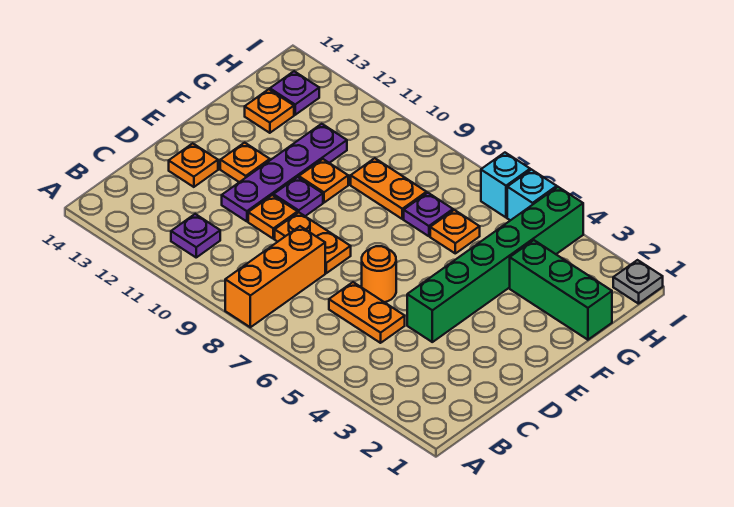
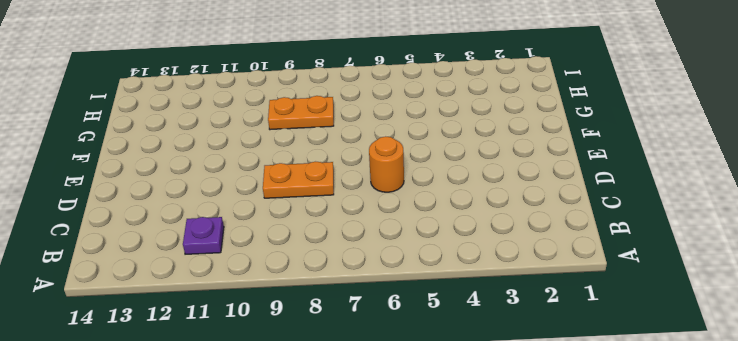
none -> orange 1x3 brick [225,226,325,327]
none -> orange 1x2 plate [329,282,405,343]
none -> green 1x6 brick [407,187,583,342]

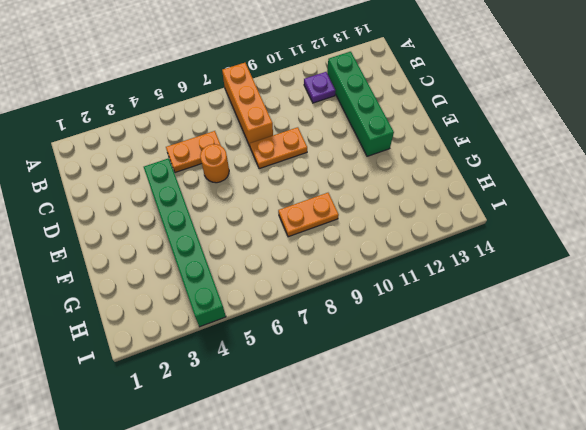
green 1x4 brick [327,52,394,156] -> orange 1x1 plate [220,143,270,182]
none -> orange 1x1 plate [248,195,298,239]
none -> purple 1x4 plate [222,124,347,221]
none -> orange 1x1 plate [169,143,218,187]

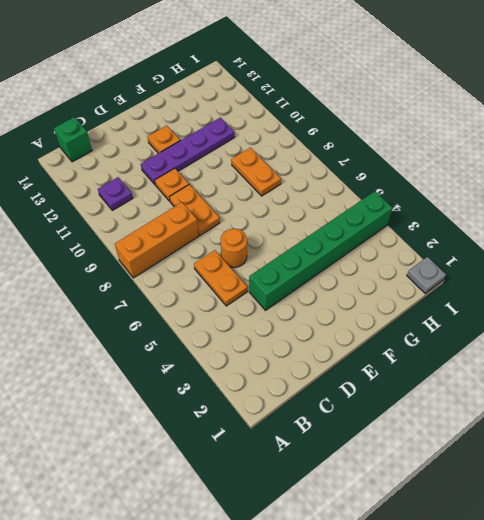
green 1x1 brick [54,117,92,162] -> none
none -> orange 1x1 plate [169,143,218,187]
none -> purple 1x1 plate [274,177,323,216]
none -> orange 1x1 plate [299,159,348,203]

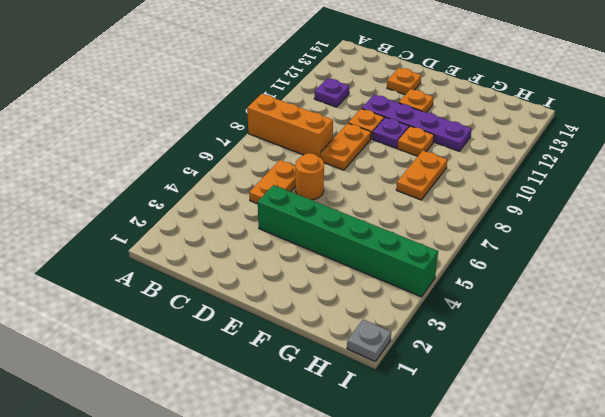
none -> green 1x3 brick [510,240,612,340]
none -> orange 1x1 plate [430,210,480,253]
none -> purple 1x1 plate [404,193,453,236]

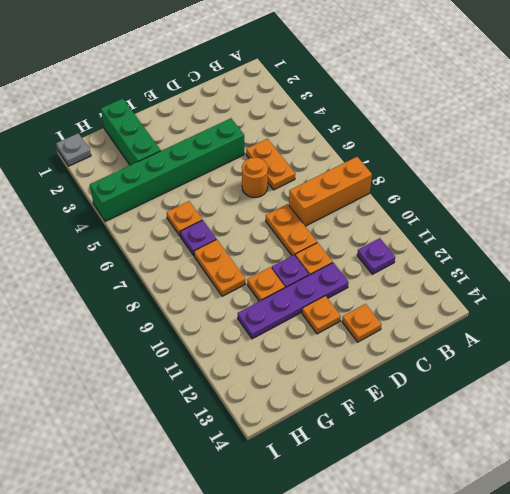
none -> orange 1x1 plate [245,89,294,133]
none -> purple 1x1 plate [270,71,319,115]
none -> cyan 1x1 brick [507,170,557,220]

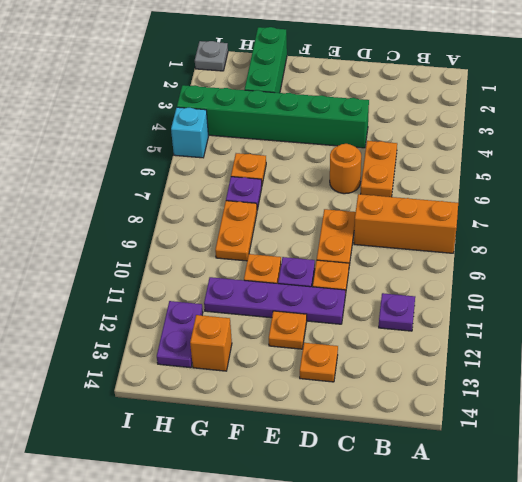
orange 1x1 brick [190,315,232,371] -> orange 1x1 plate [245,89,294,133]
purple 1x2 plate [157,301,203,368] -> purple 1x1 plate [270,71,319,115]
none -> cyan 1x1 brick [481,153,530,217]

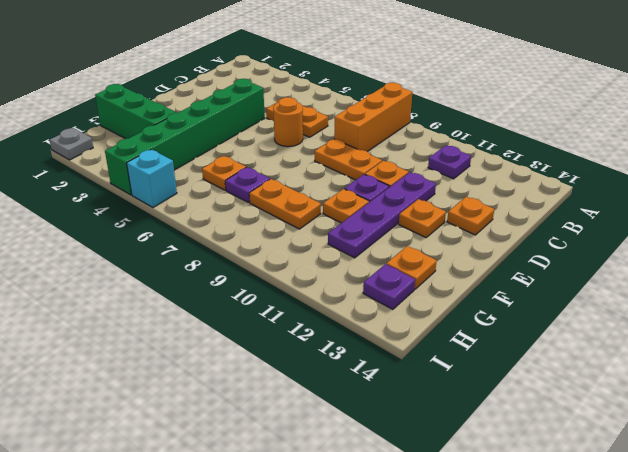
none -> cyan 1x1 brick [481,153,530,217]

